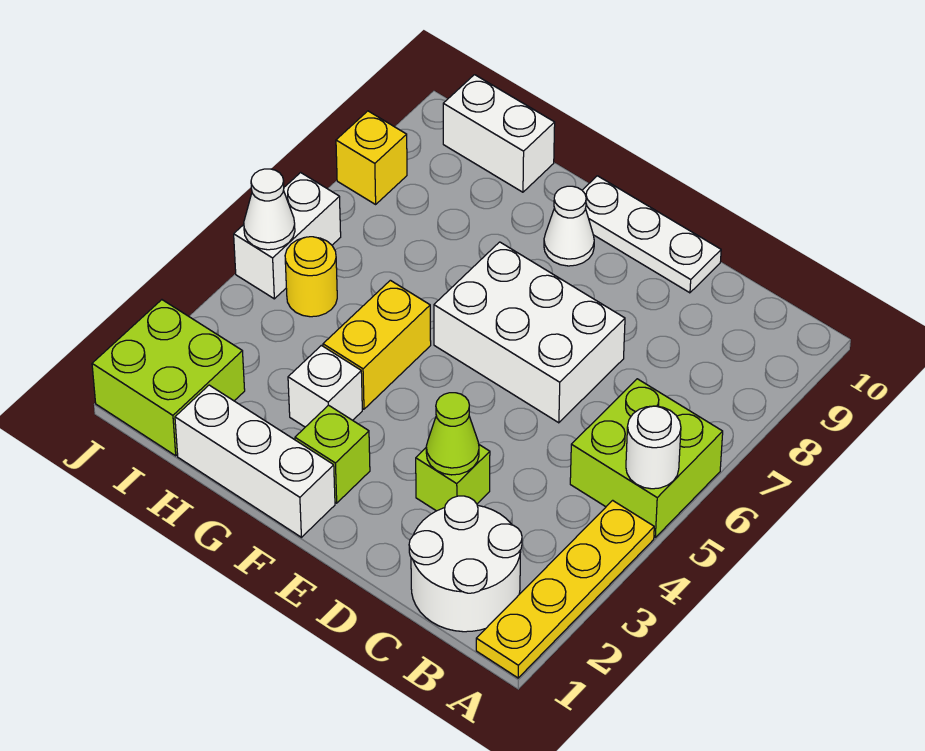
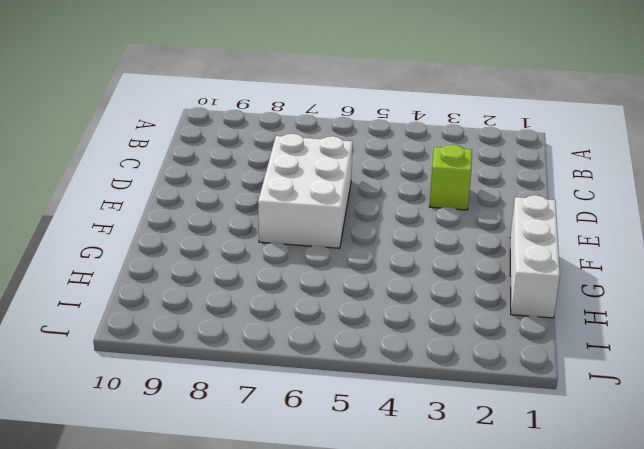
none -> yellow 1x4 plate [476,500,654,678]
none -> lime 2x2 brick [570,379,723,537]
none -> white 2x2 round brick [409,496,522,632]

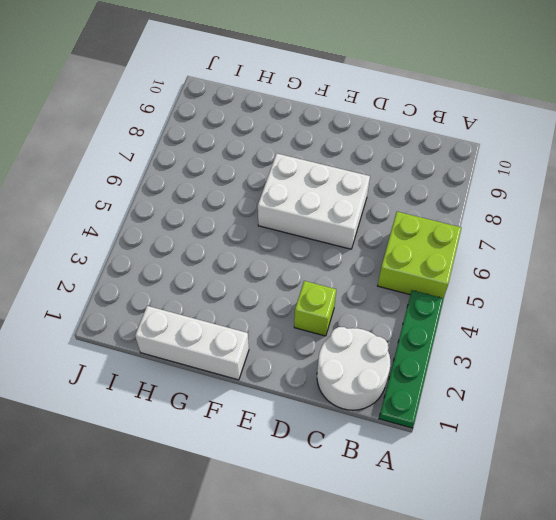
green 1x4 plate [379,290,444,428] -> yellow 1x4 plate [476,500,654,678]
none -> white 1x3 plate [582,176,721,293]
none -> lime 1x1 brick [295,405,370,503]
none -> white 1x1 cone [544,186,594,266]

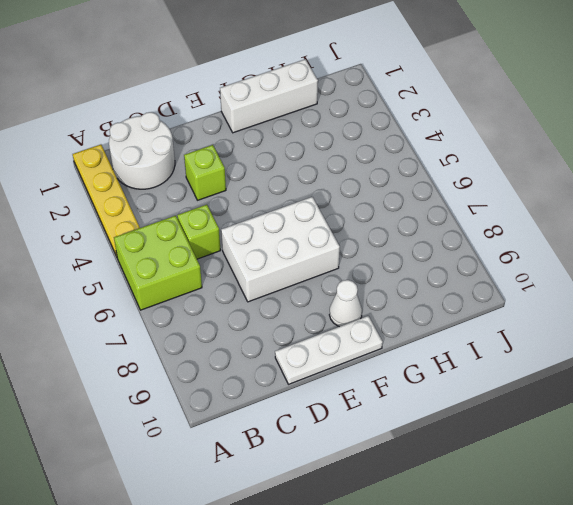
lime 1x1 brick [177,205,221,259] -> lime 1x1 brick moved to [295,405,370,503]
none -> white 1x1 brick [288,345,362,427]
none -> yellow 1x2 brick [323,280,431,409]
none -> white 1x2 brick [443,75,555,192]

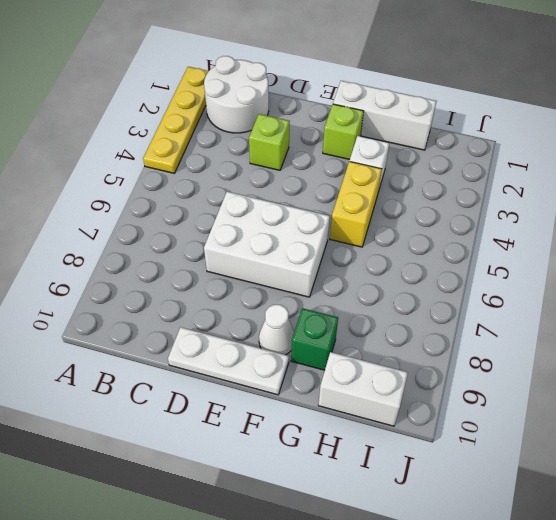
green 1x1 brick [291,308,338,370] -> none
none -> lime 2x2 brick [570,379,723,537]
none -> lime 2x2 brick [92,300,245,456]
none -> yellow 1x1 round brick [285,237,337,317]

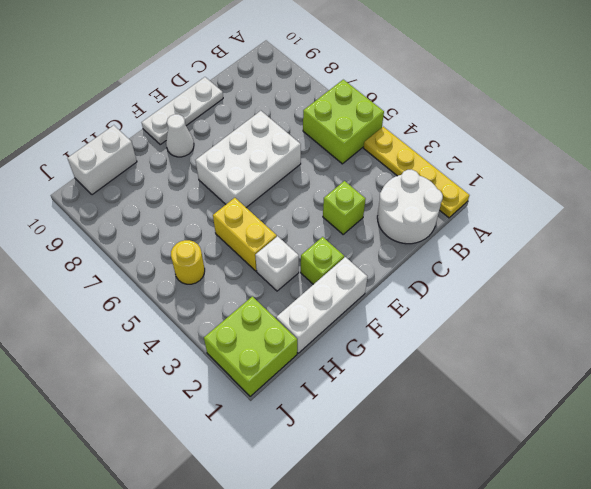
none -> white 1x2 brick [234,173,341,299]
none -> yellow 1x1 brick [336,111,407,204]
none -> white 1x1 round brick [626,406,681,489]

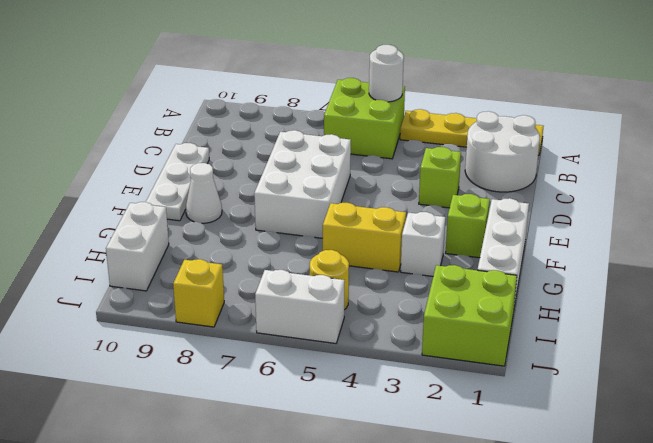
none -> lime 1x1 cone [426,393,479,475]
none -> white 1x1 cone [244,169,295,250]

